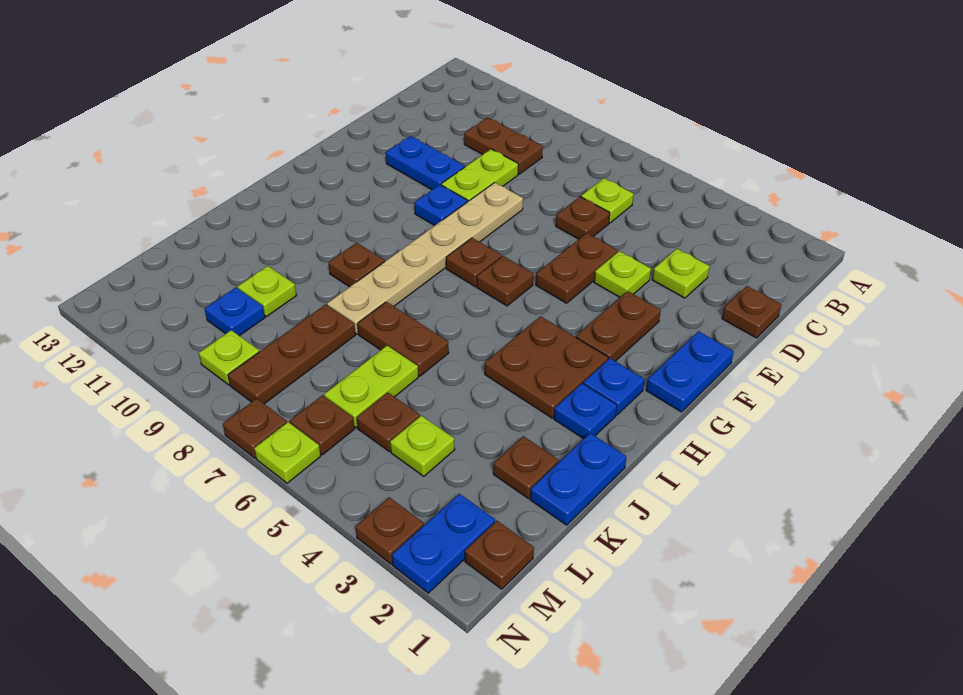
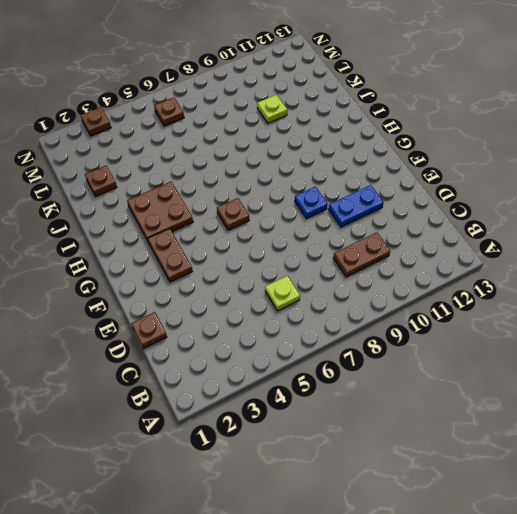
none -> lime 1x1 plate [652,249,710,298]
none -> brown 1x1 plate [556,197,610,239]
none -> lime 1x2 plate [441,149,518,201]
none -> lime 1x1 plate [594,251,651,297]

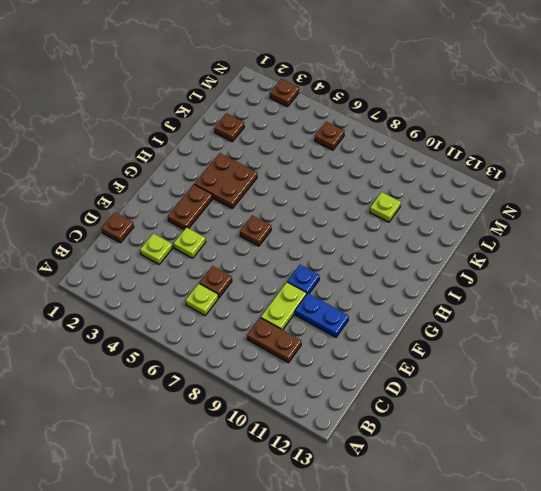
none -> brown 1x2 plate [536,233,618,303]
none -> tan 1x6 plate [327,183,523,334]
none -> blue 1x2 plate [646,331,734,412]
none -> brown 1x1 plate [446,238,502,287]

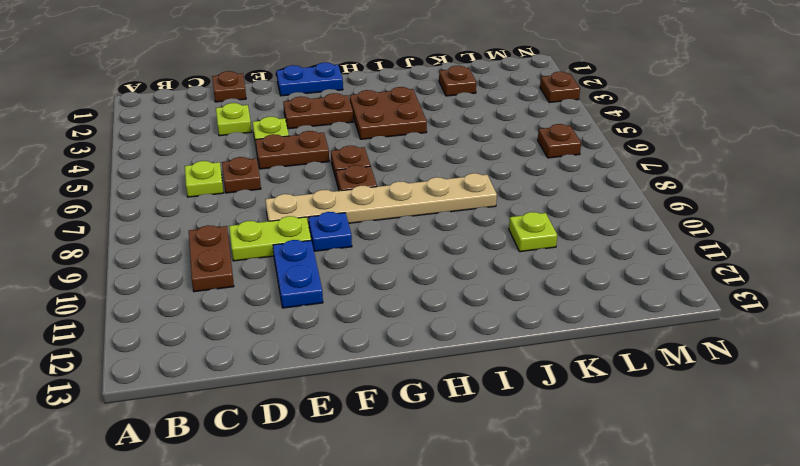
none -> blue 1x1 plate [583,358,645,415]
none -> blue 1x1 plate [554,383,617,439]
none -> brown 1x1 plate [328,243,385,287]
none -> blue 1x2 plate [530,433,626,525]

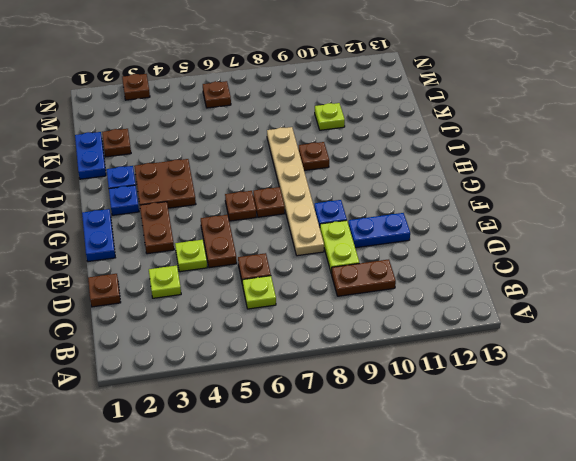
none -> brown 1x2 plate [357,302,449,376]
none -> lime 1x2 plate [324,346,418,428]
none -> brown 1x3 plate [228,304,355,404]
none -> lime 1x1 plate [390,416,455,476]

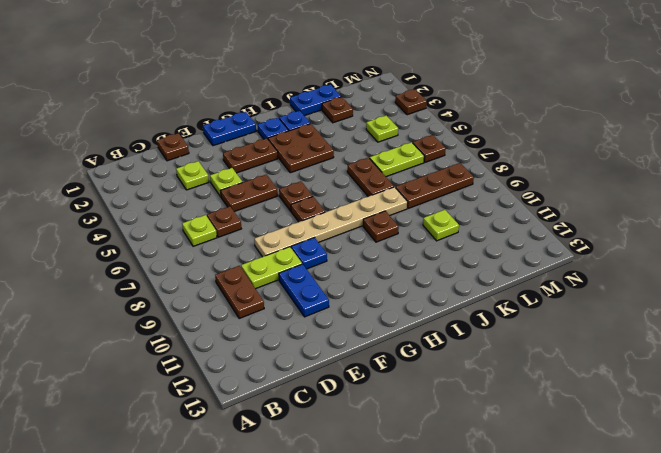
none -> brown 1x1 plate [357,392,420,451]
none -> blue 1x1 plate [205,288,265,336]
none -> brown 1x1 plate [465,521,534,589]
none -> blue 1x2 plate [392,494,495,593]

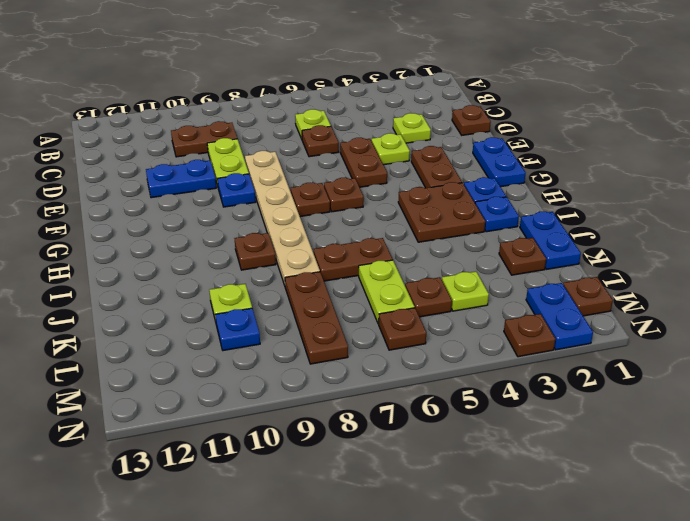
none -> lime 1x1 plate [199,330,259,385]
none -> lime 1x1 plate [254,422,321,483]
none -> brown 1x1 plate [223,399,287,458]

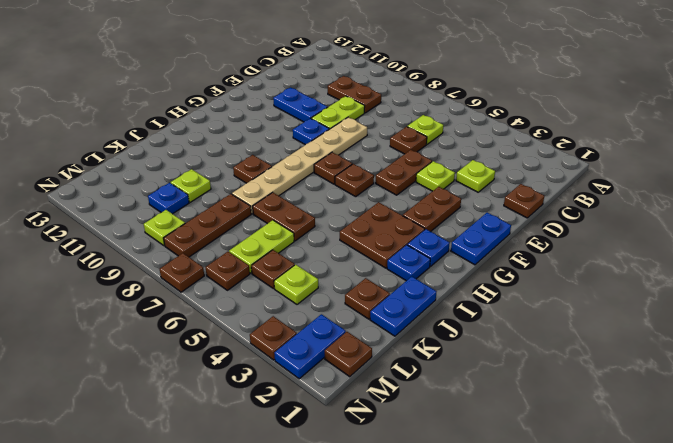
none -> lime 1x1 plate [254,422,321,483]

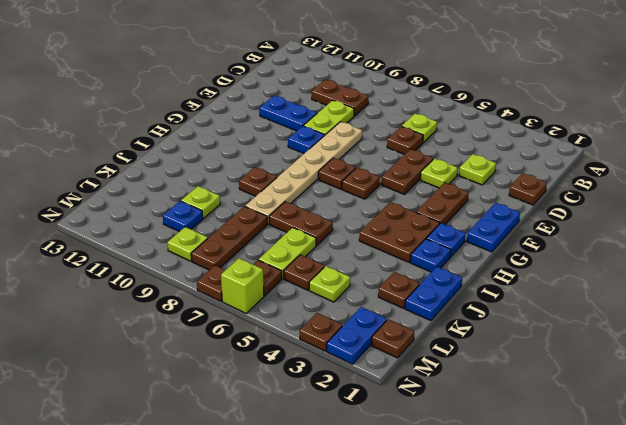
lime 1x1 brick [221,258,264,313] -> lime 1x1 plate [254,422,321,483]

